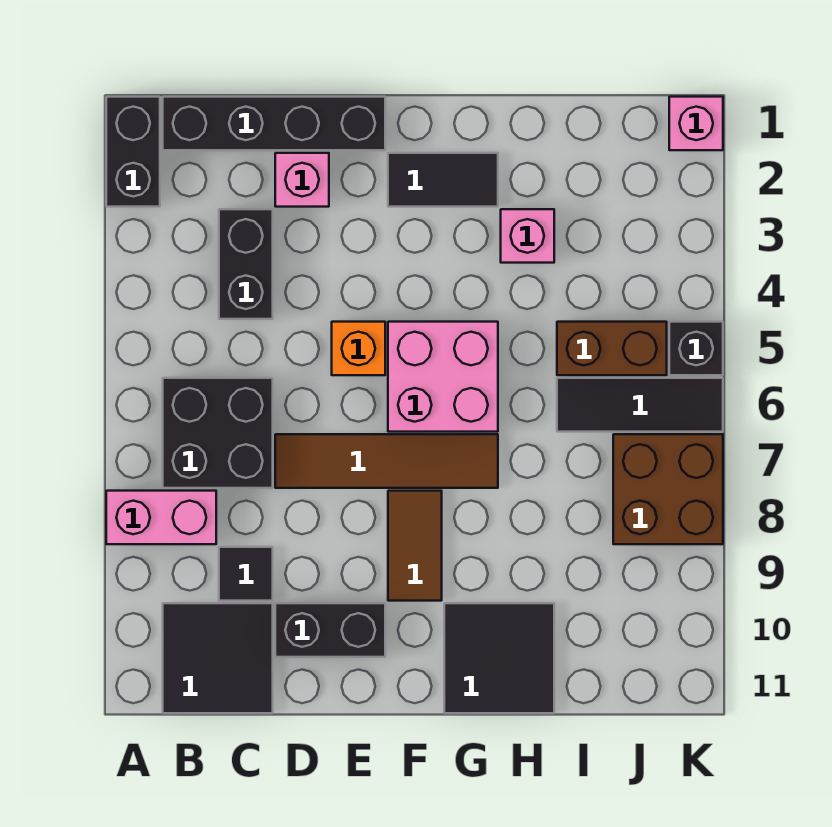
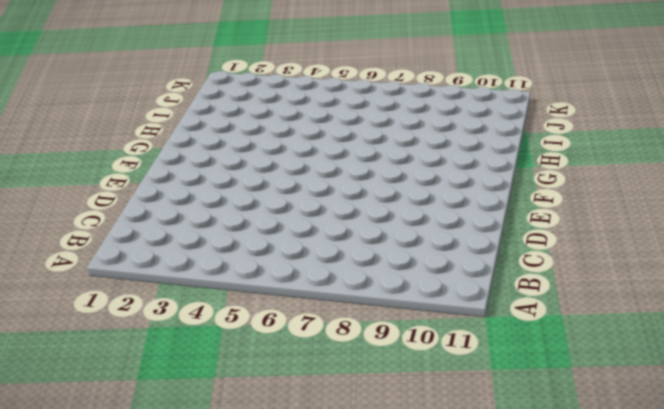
none -> black 1x2 brick [106,97,160,207]
none -> pink 1x2 brick [106,491,216,544]
none -> black 1x4 brick [163,97,385,150]

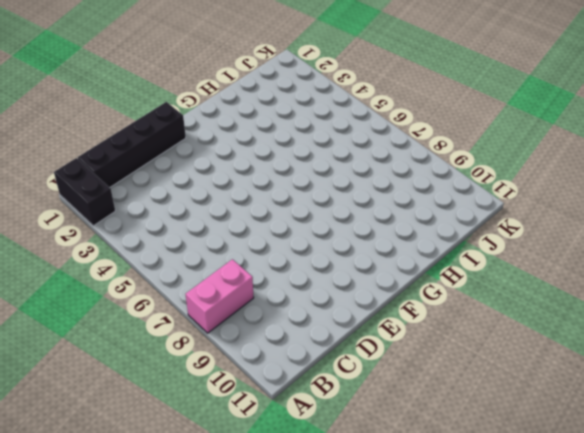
none -> black 2x2 brick [163,378,273,488]
none -> black 2x2 tile [163,603,273,713]
none -> black 1x2 brick [219,209,273,319]

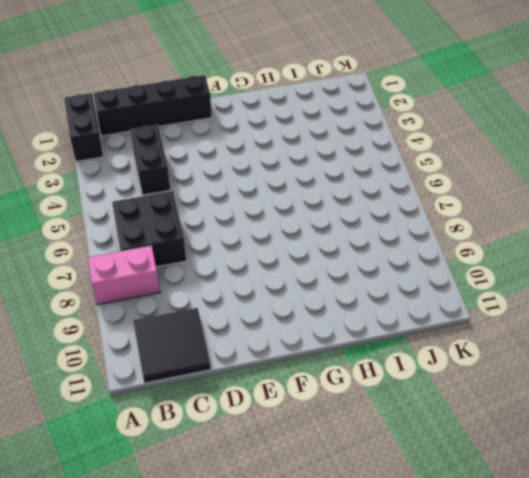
none -> black 1x1 tile [219,547,273,601]
none -> pink 1x1 brick [275,153,329,207]
none -> brown 1x4 tile [275,434,498,488]

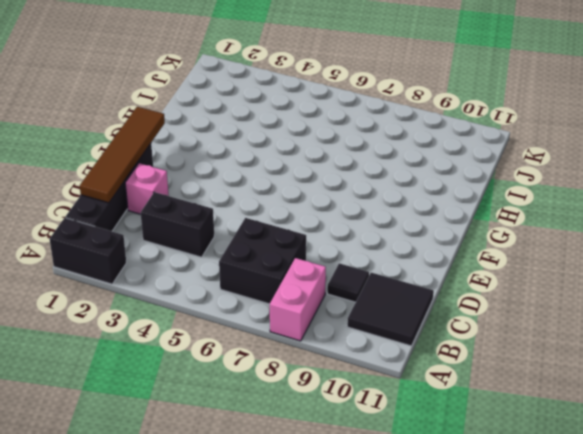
brown 1x4 tile [80,107,165,203] -> brown 1x4 tile moved to [275,434,498,488]
none -> black 1x2 brick [275,603,385,657]
none -> orange 1x1 brick [332,322,385,375]
none -> black 1x2 tile [388,153,498,207]

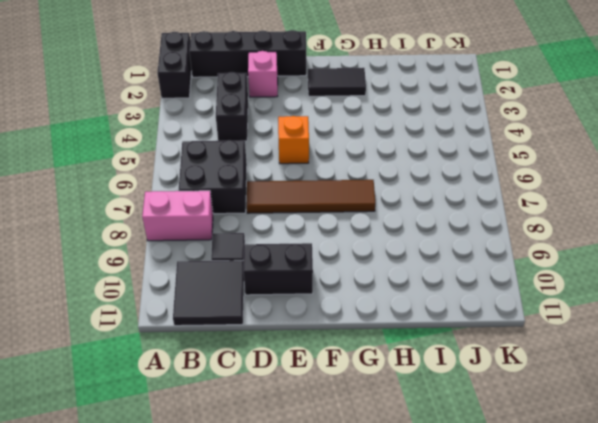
none -> pink 2x2 brick [388,322,498,432]
none -> brown 1x2 tile [388,491,442,601]
none -> black 2x2 tile [444,603,554,713]

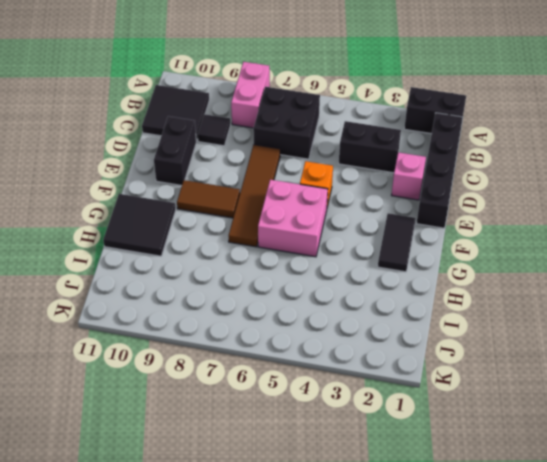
none -> pink 1x1 brick [501,209,554,263]
none -> brown 1x2 brick [557,322,667,375]
none -> black 1x3 tile [557,378,723,432]

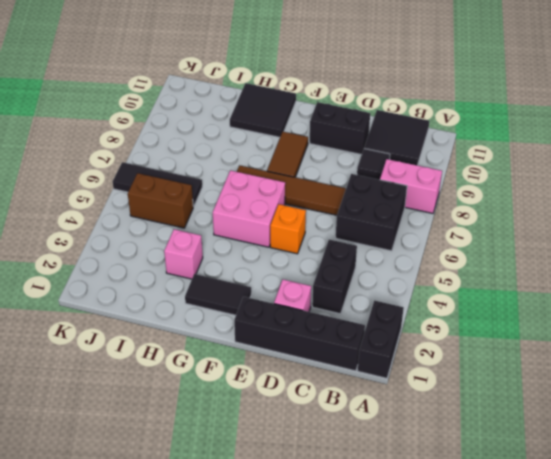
none -> brown 2x2 brick [613,434,723,544]
none -> pink 1x1 brick [669,97,723,150]
none -> black 1x1 brick [669,322,723,375]

